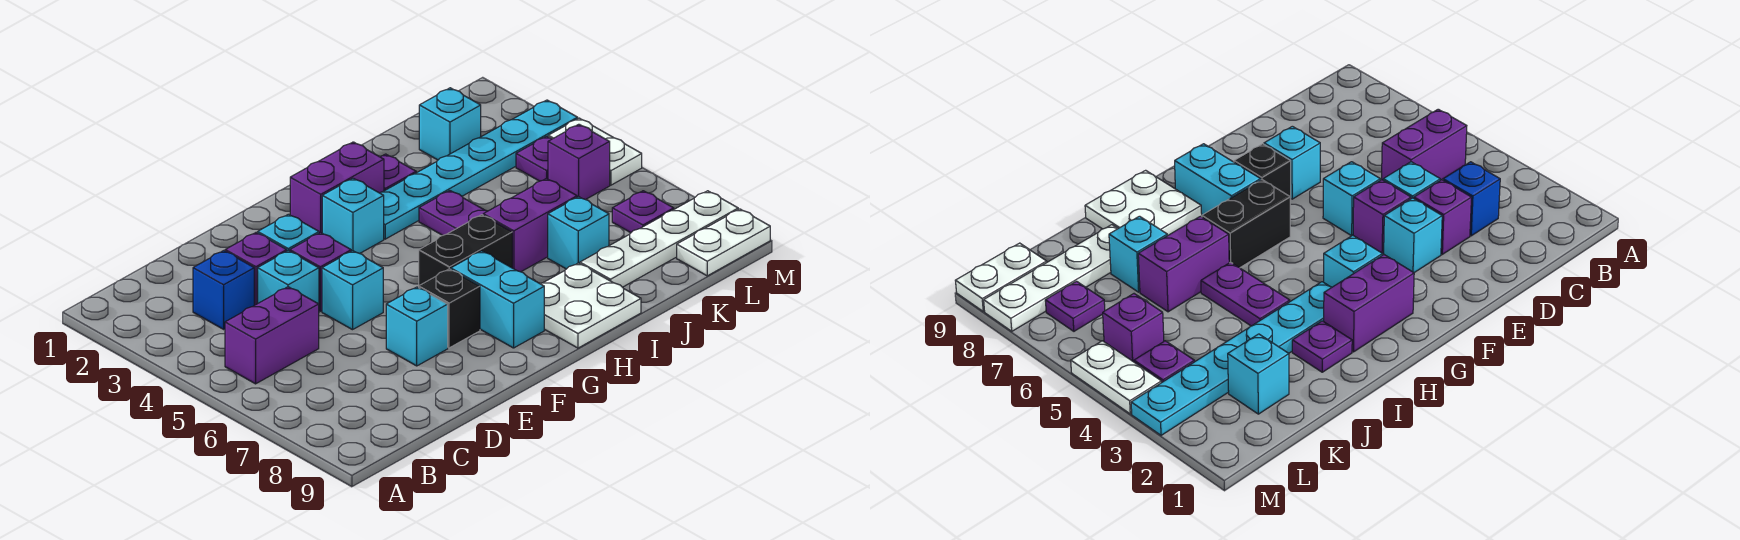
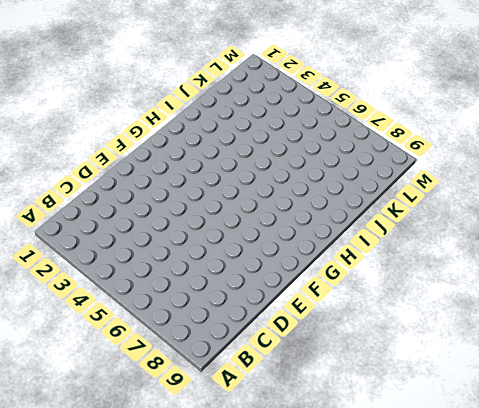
none -> purple 1x2 brick [225,287,319,384]
none -> blue 1x1 brick [193,251,254,329]
none -> purple 1x1 brick [225,233,287,305]

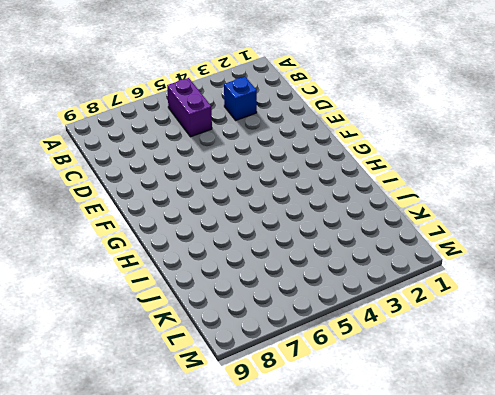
none -> purple 1x1 brick [225,233,287,305]
none -> cyan 1x1 brick [258,251,319,304]
none -> cyan 1x1 brick [258,214,319,251]

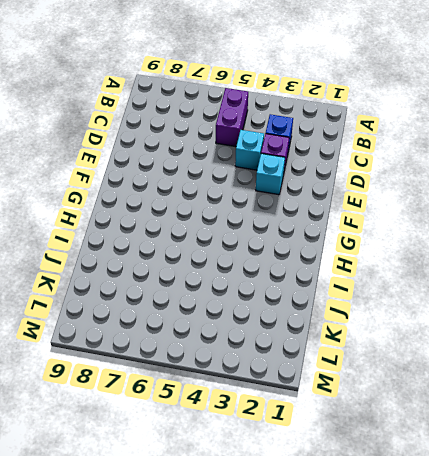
none -> purple 1x1 brick [290,232,351,311]
none -> cyan 1x1 brick [322,251,383,330]
none -> cyan 1x1 brick [386,287,448,366]

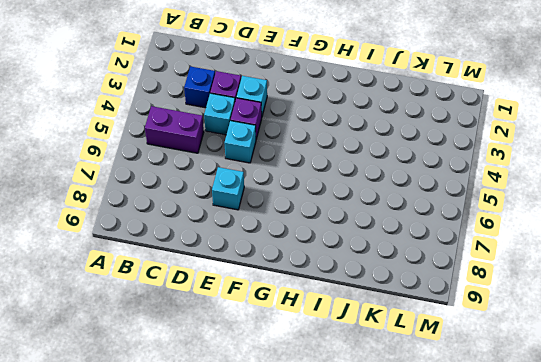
none -> black 1x1 brick [419,269,480,348]
none -> purple 1x2 brick [290,142,384,233]
none -> cyan 1x1 brick [322,178,384,253]

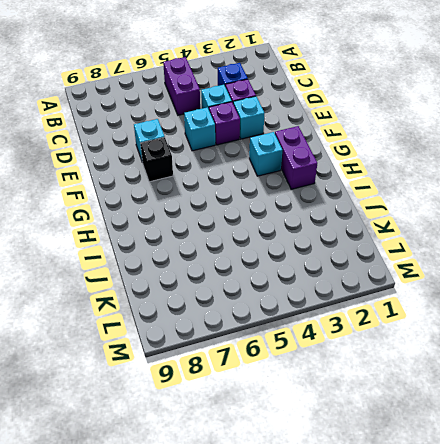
none -> black 1x2 brick [419,215,512,285]
none -> cyan 1x2 brick [451,251,544,348]
none -> cyan 1x6 plate [380,100,578,239]

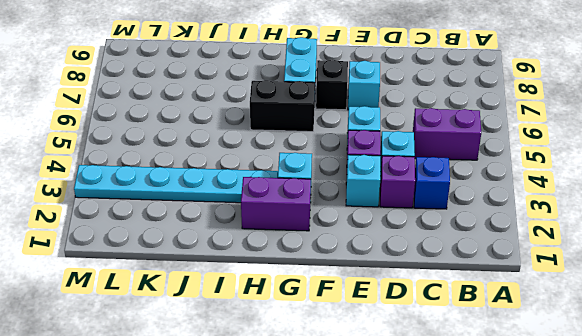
none -> white 2x2 plate [540,263,641,348]
none -> purple 1x1 plate [380,154,416,191]
none -> purple 1x2 plate [419,191,487,235]

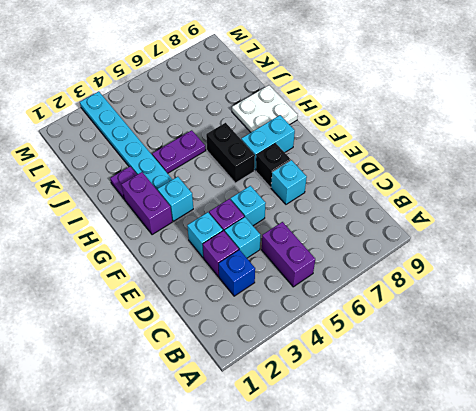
none -> purple 1x2 brick [483,178,577,272]
none -> cyan 1x1 brick [548,197,609,269]
none -> white 1x4 plate [580,191,738,287]

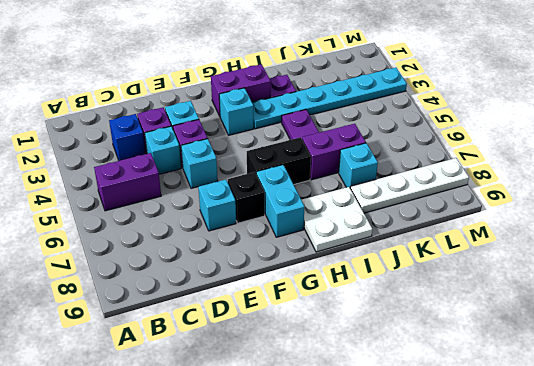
none -> cyan 1x1 brick [419,88,481,160]
none -> purple 1x1 plate [516,136,552,181]
none -> purple 1x1 brick [548,124,610,200]

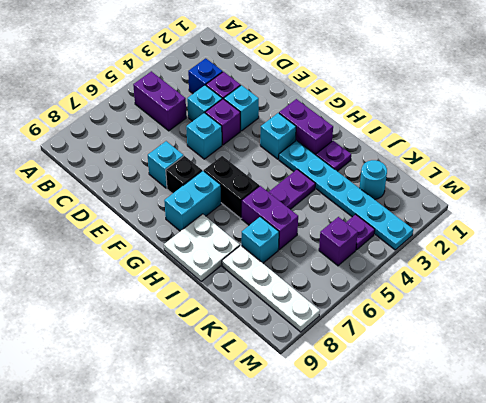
cyan 1x1 round brick [360,160,387,200] -> cyan 1x1 brick [419,88,481,160]
none -> purple 1x1 plate [612,191,674,233]
none -> white 1x2 plate [677,209,770,276]
none -> white 1x2 plate [548,118,642,185]

